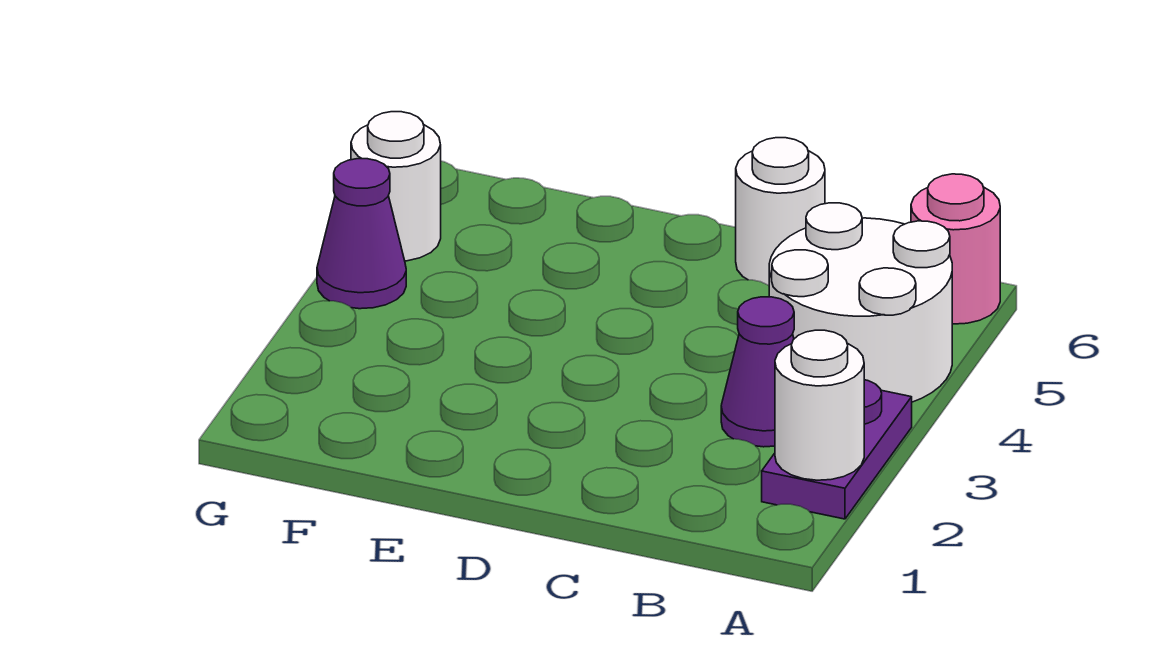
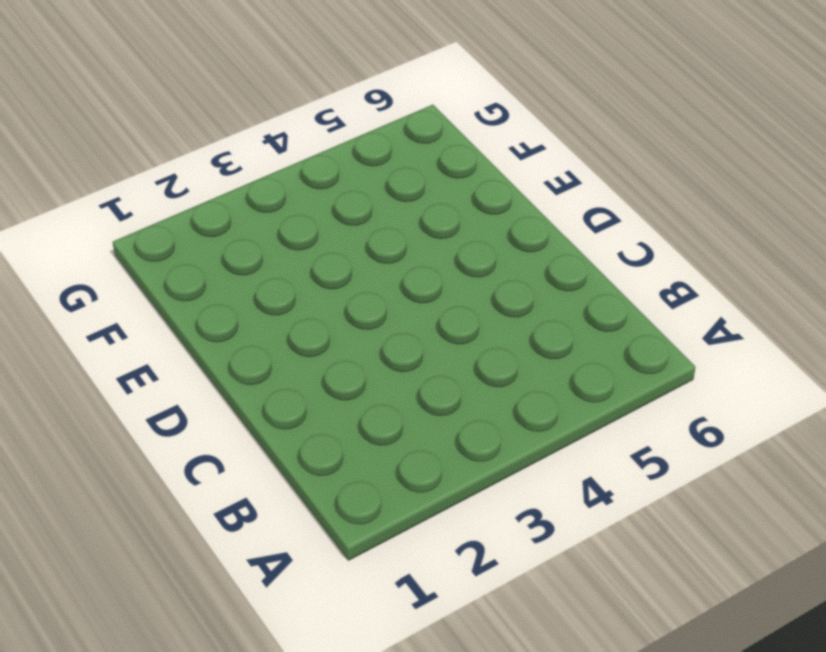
none -> purple 1x2 plate [762,380,912,519]
none -> white 2x2 round brick [769,203,952,402]

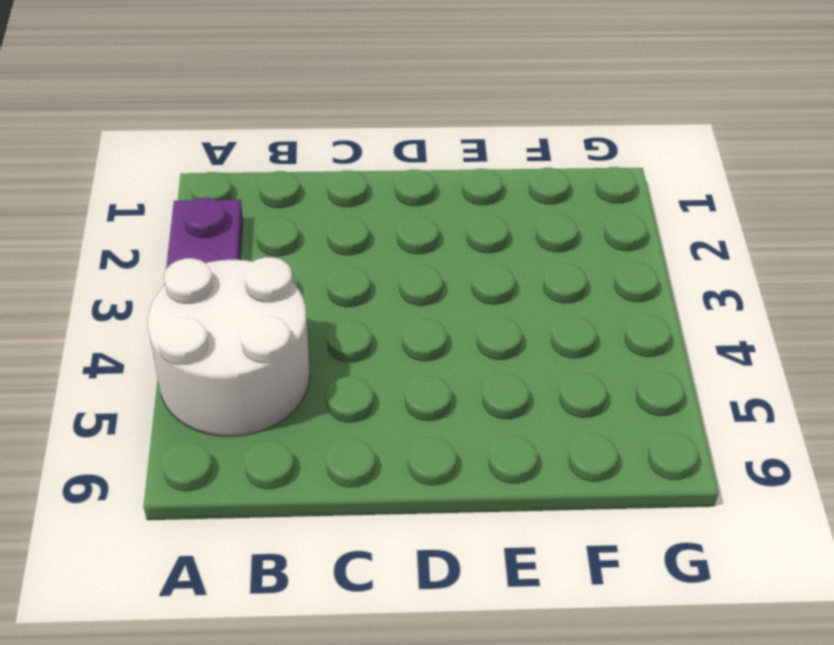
none -> pink 1x1 round brick [911,174,1000,324]
none -> purple 1x1 cone [721,297,794,447]

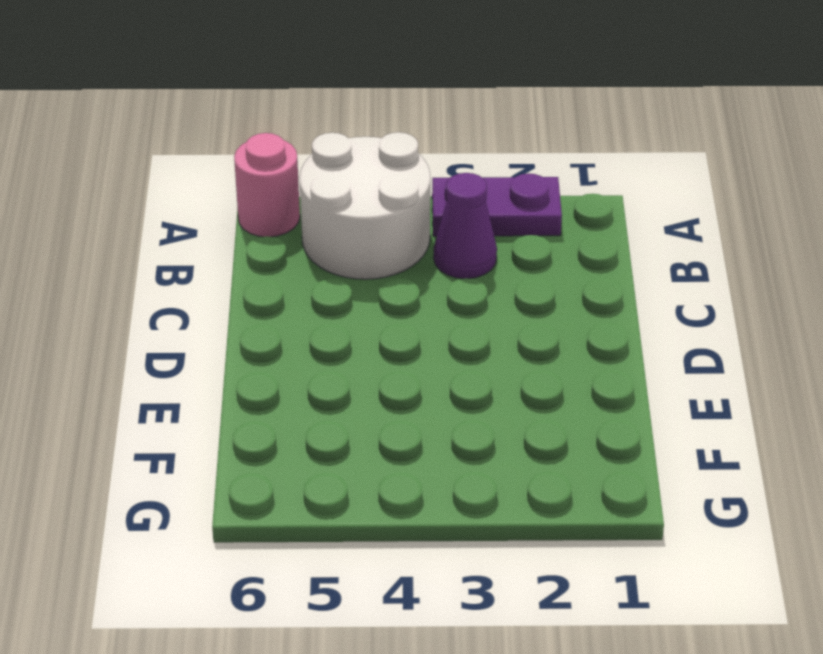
none -> white 1x1 round brick [736,138,825,285]
none -> purple 1x1 cone [317,159,406,309]

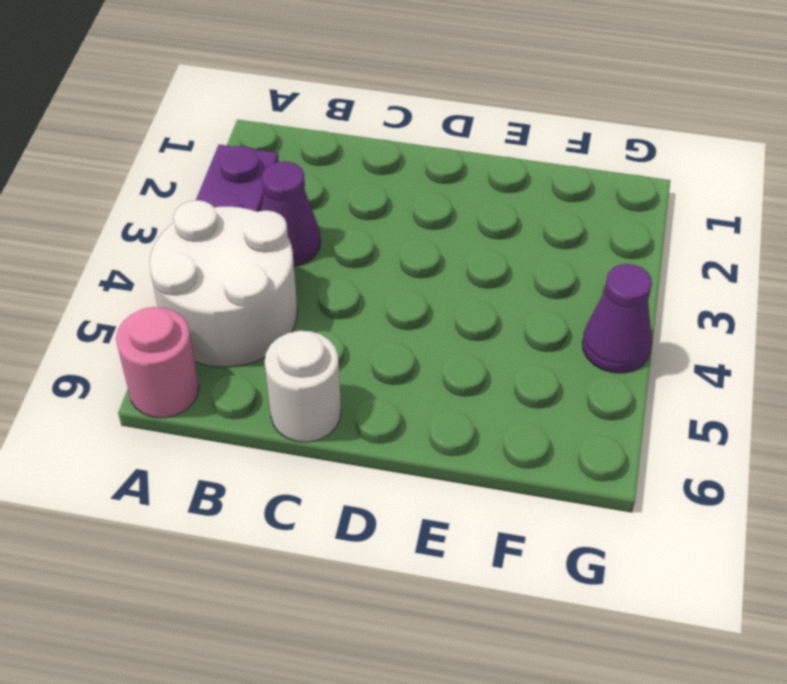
none -> white 1x1 round brick [351,112,441,261]
none -> white 1x1 round brick [775,330,864,480]

